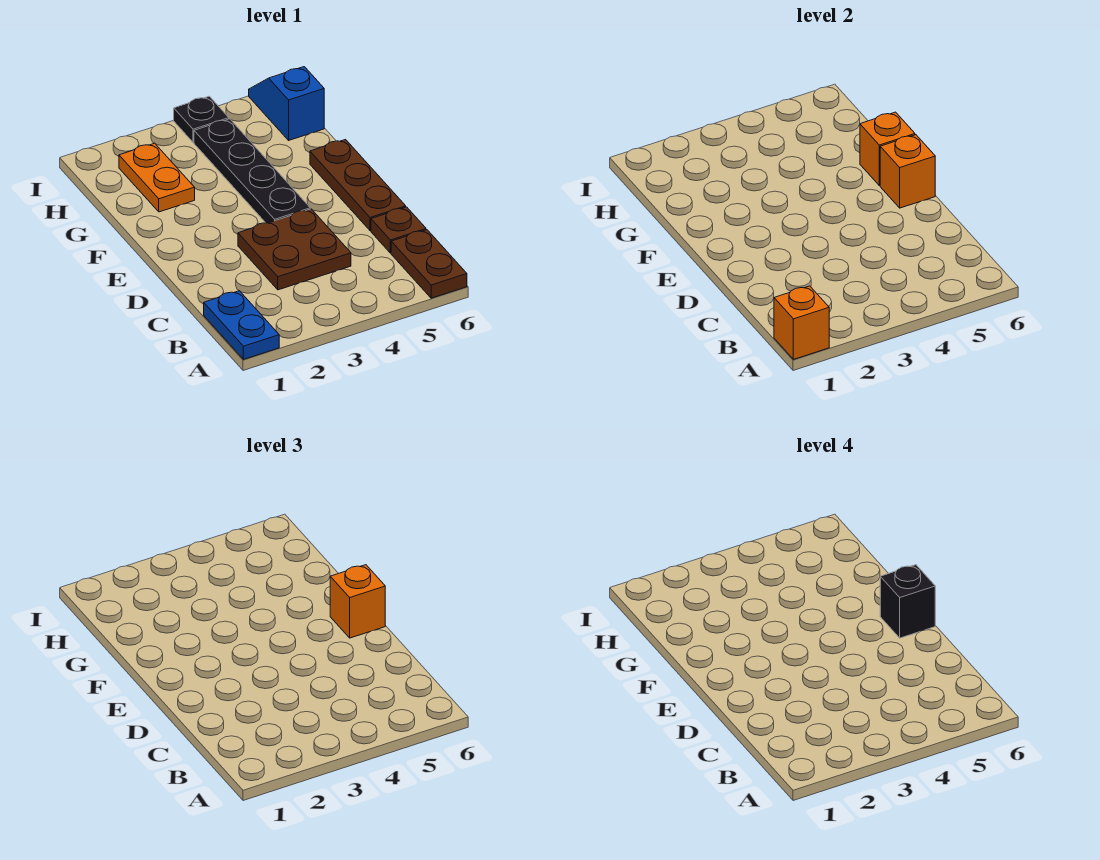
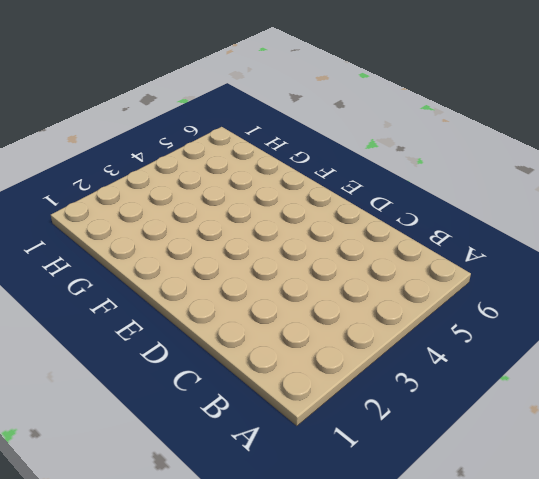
none -> blue 1x2 plate [204,291,279,359]
none -> brown 1x2 plate [391,230,467,298]
none -> brown 2x2 plate [238,209,351,290]

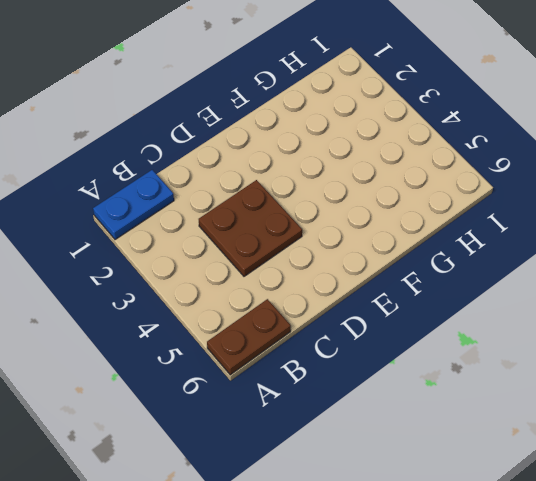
none -> brown 1x1 plate [371,207,426,253]
none -> brown 1x3 plate [310,140,406,231]
none -> black 1x4 plate [194,119,310,223]

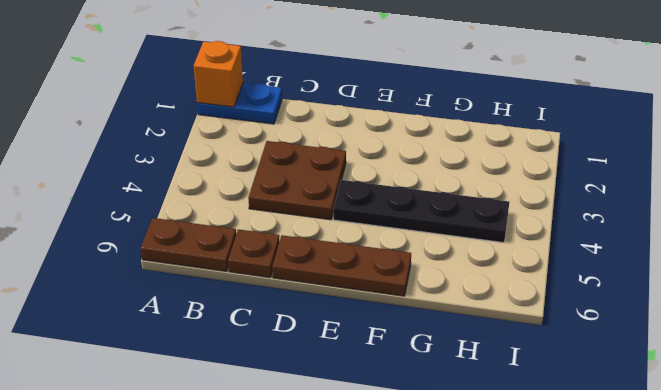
none -> orange 1x2 plate [119,143,195,212]
none -> blue 1x2 slope [249,67,324,140]
none -> black 1x1 plate [174,96,229,142]

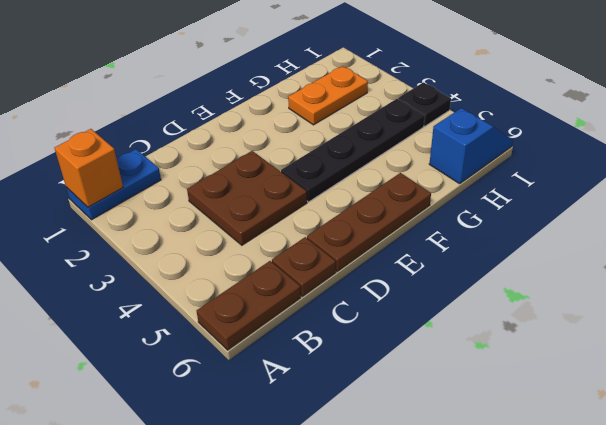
none -> orange 1x1 brick [880,135,935,208]
none -> orange 1x1 brick [860,112,915,186]
none -> orange 1x1 brick [330,565,385,638]

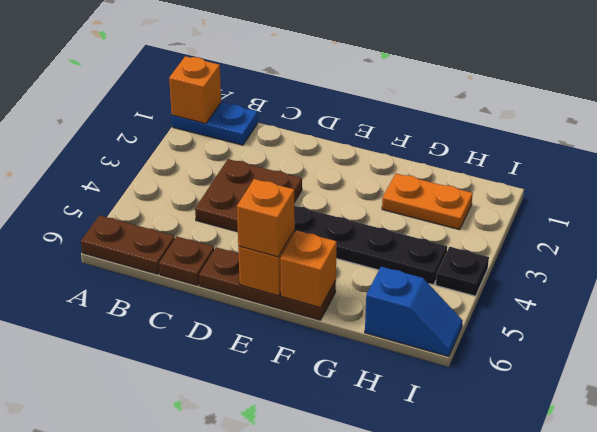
none -> black 1x1 brick [880,565,935,638]

